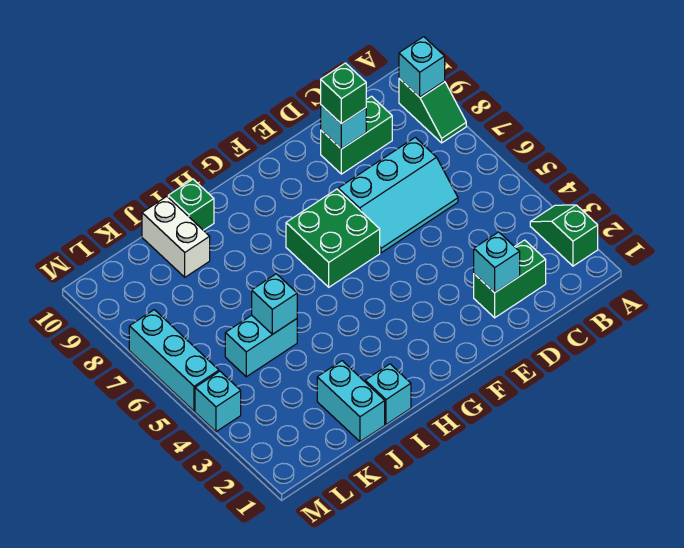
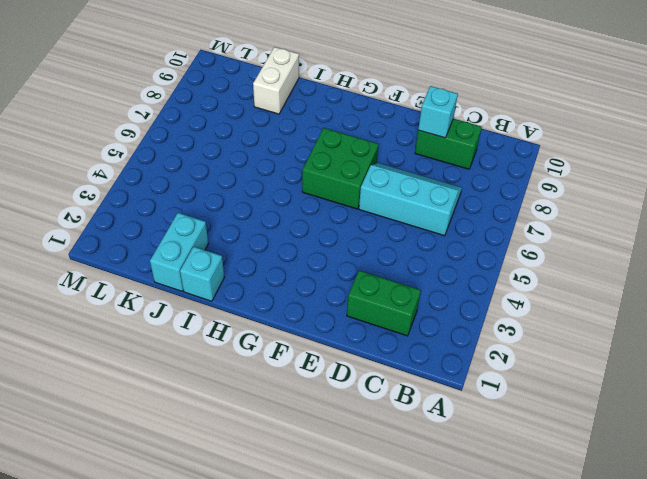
cyan 2x3 slope [359,163,462,236] -> cyan 2x3 slope turned to [338,137,458,253]
none -> green 1x2 slope [530,205,598,266]
none -> green 1x2 slope [399,78,466,143]
none -> green 1x1 brick [168,179,214,230]

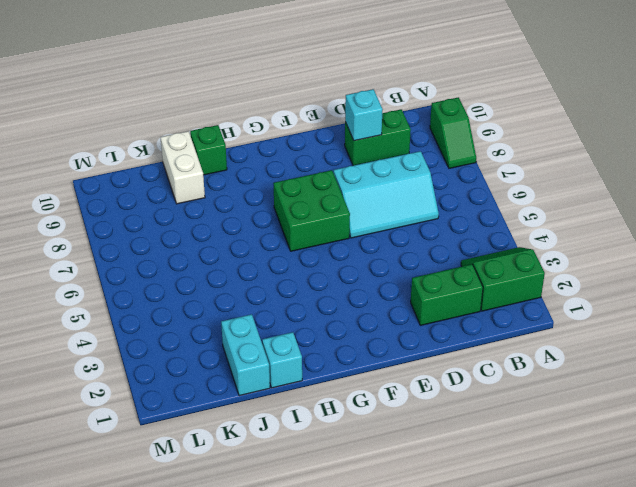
green 2x2 slope [461,247,545,311] -> green 1x2 slope [530,205,598,266]
none -> cyan 1x2 brick [225,315,297,377]
none -> cyan 1x1 brick [195,371,241,432]
none -> cyan 1x3 brick [129,310,219,411]

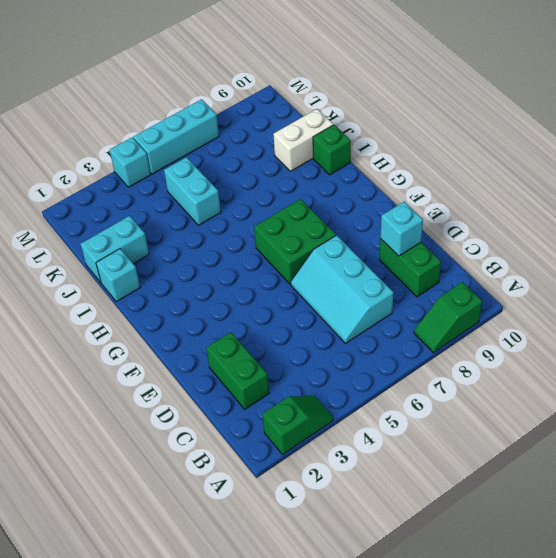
none -> cyan 1x1 brick [399,37,445,97]
none -> cyan 1x1 brick [474,232,520,293]
none -> cyan 1x1 brick [252,274,297,334]

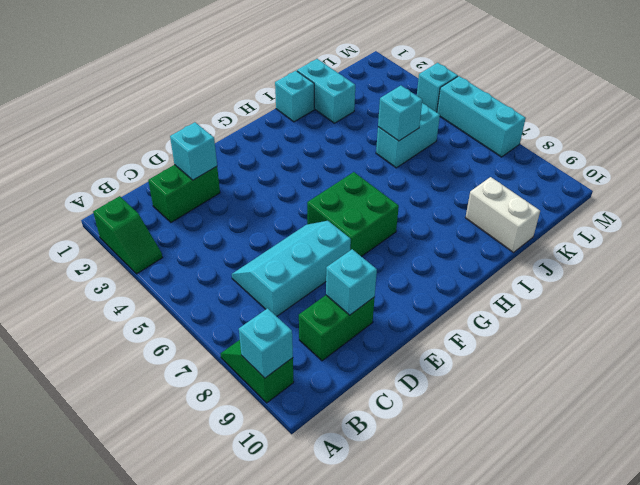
none -> green 1x1 brick [168,179,214,230]
none -> green 1x1 brick [321,63,366,124]

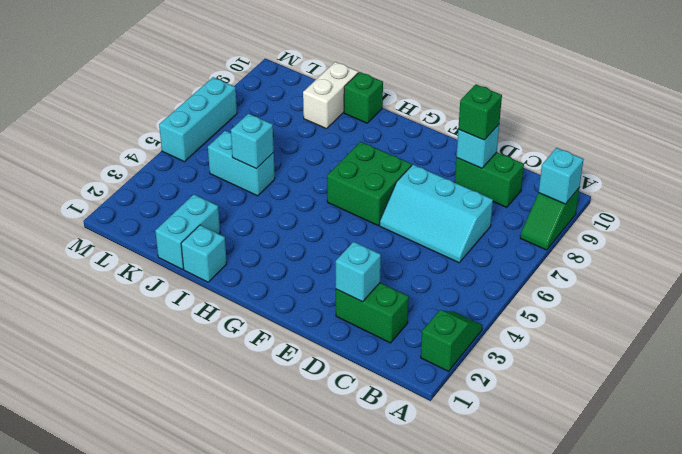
none -> cyan 1x1 brick [195,371,241,432]

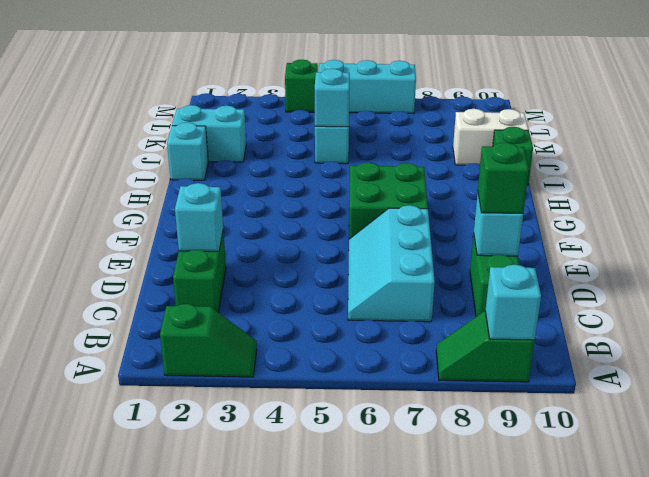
green 1x1 brick [285,60,318,112] -> cyan 1x1 brick [195,371,241,432]

